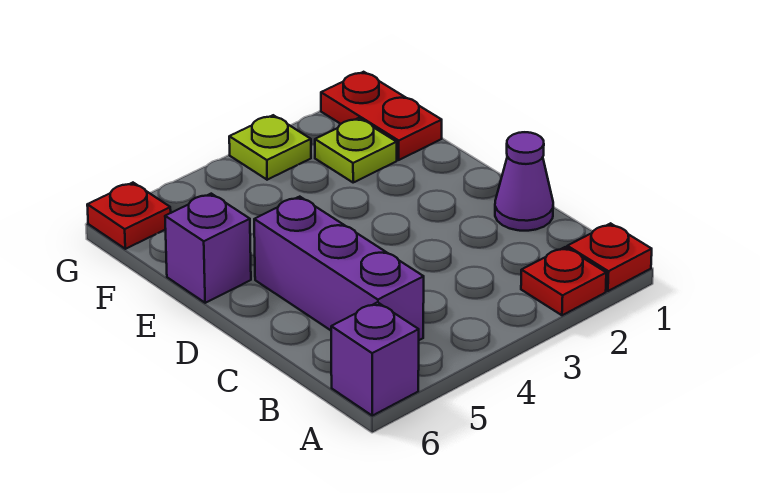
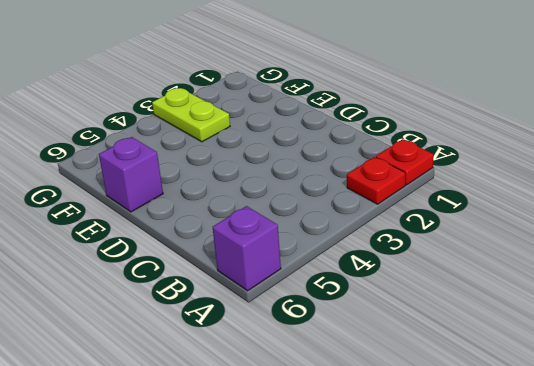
lime 1x2 plate [152,88,230,142] -> lime 1x1 plate [229,115,311,180]
none -> purple 1x3 brick [254,197,424,340]
none -> purple 1x1 cone [495,132,553,231]

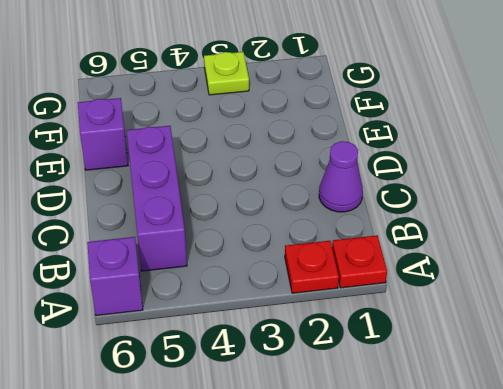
none -> red 1x2 plate [321,72,442,160]
none -> lime 1x1 plate [315,118,397,182]

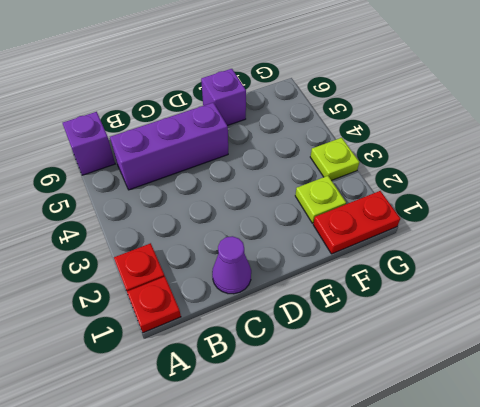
none -> red 1x1 plate [87,183,171,249]

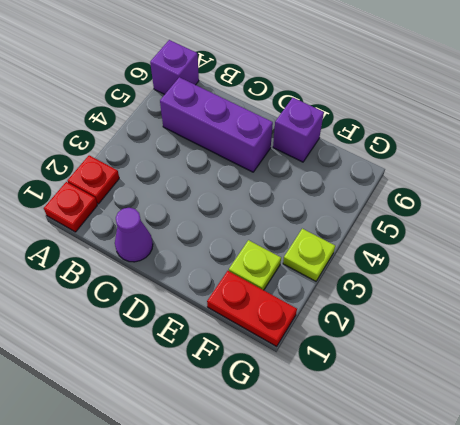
none -> red 1x1 plate [87,183,171,249]

